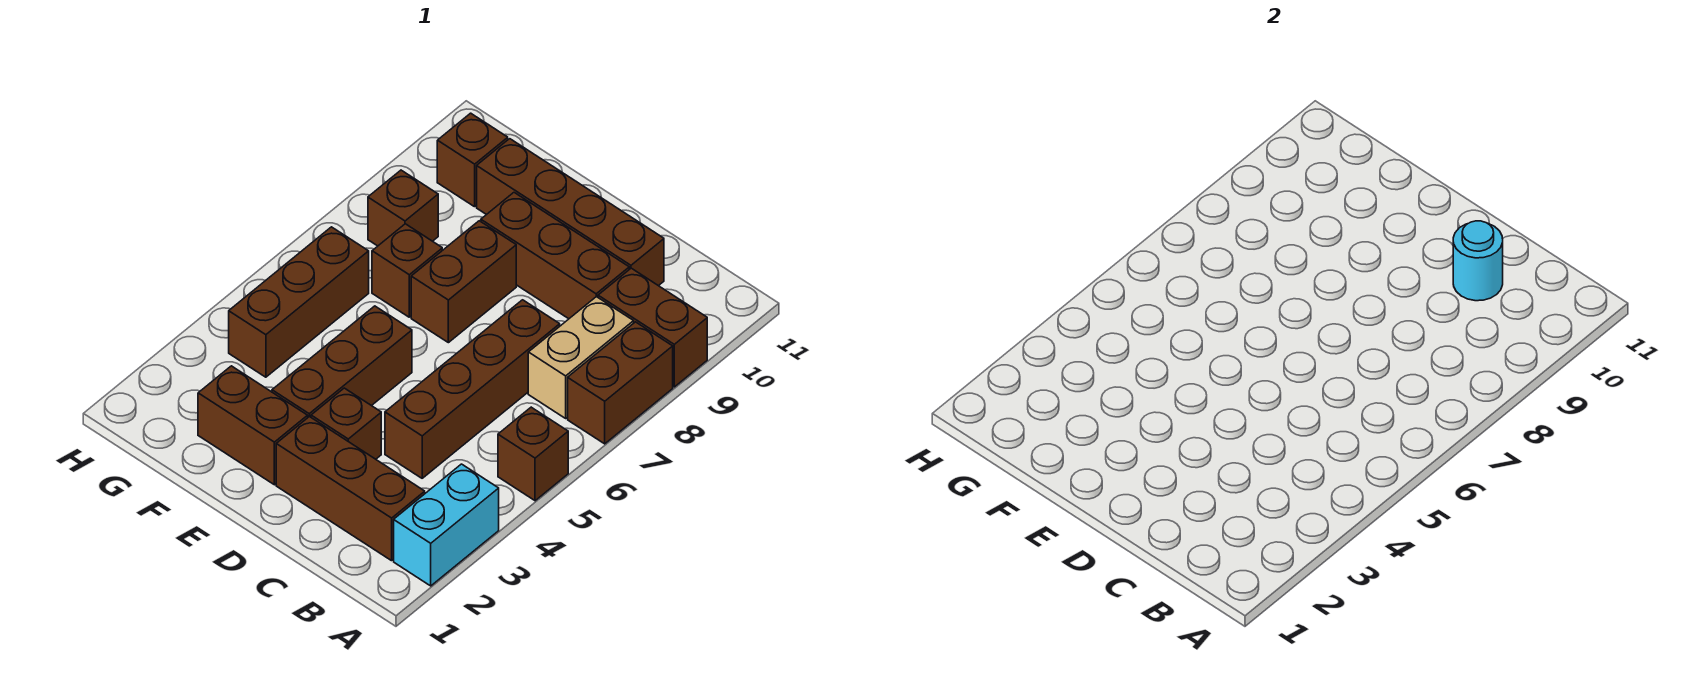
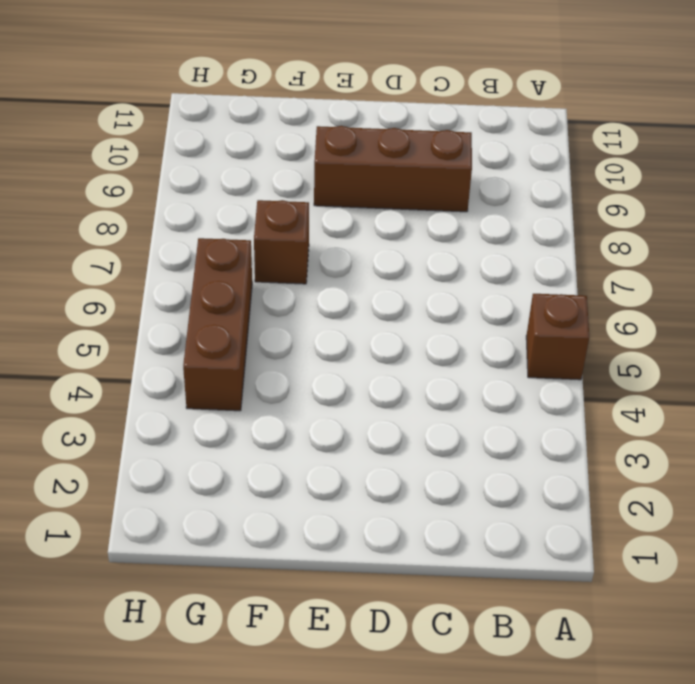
none -> cyan 1x2 brick [394,464,499,586]
none -> brown 1x2 brick [568,322,673,444]
none -> brown 1x2 brick [598,268,707,387]

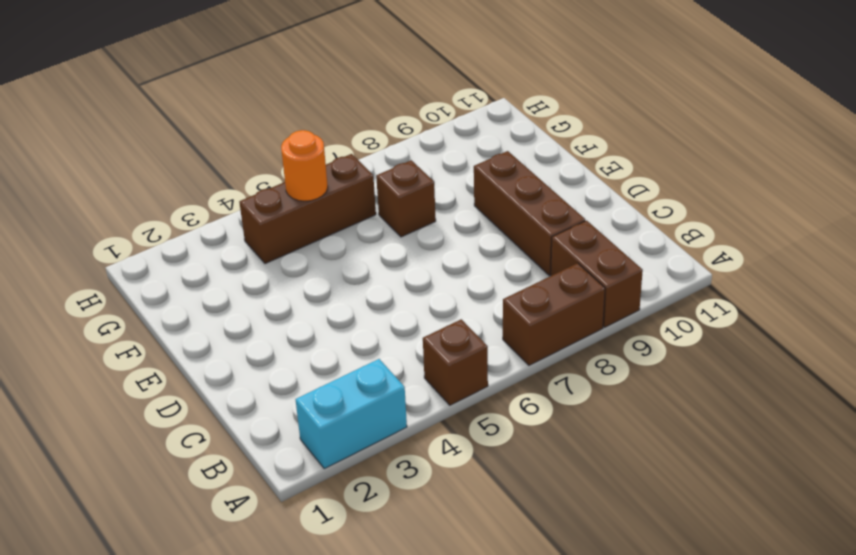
orange 1x1 round brick [281,130,328,201] -> none
none -> brown 1x3 brick [276,416,425,561]
none -> tan 1x2 brick [528,297,634,418]
none -> brown 1x4 brick [385,300,560,478]

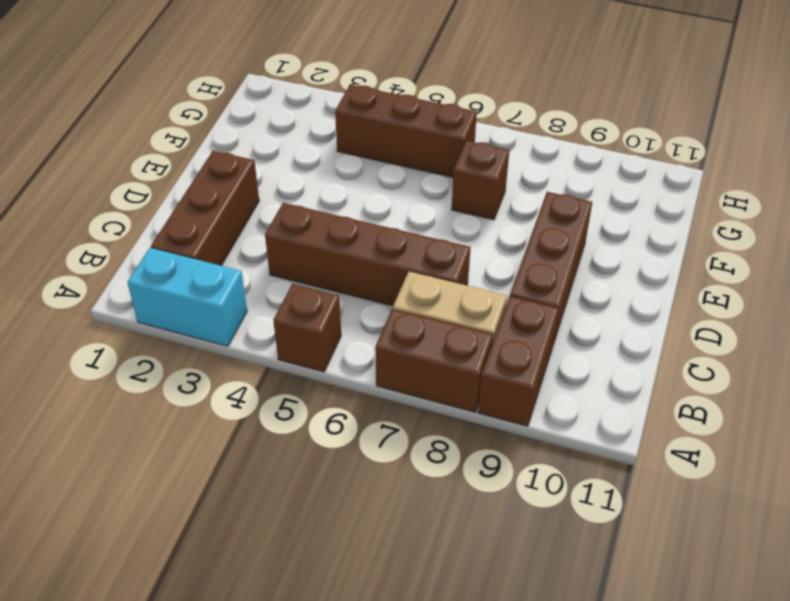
none -> brown 1x4 brick [477,139,664,286]
none -> brown 1x1 brick [311,388,381,459]
none -> brown 1x2 brick [198,366,308,485]

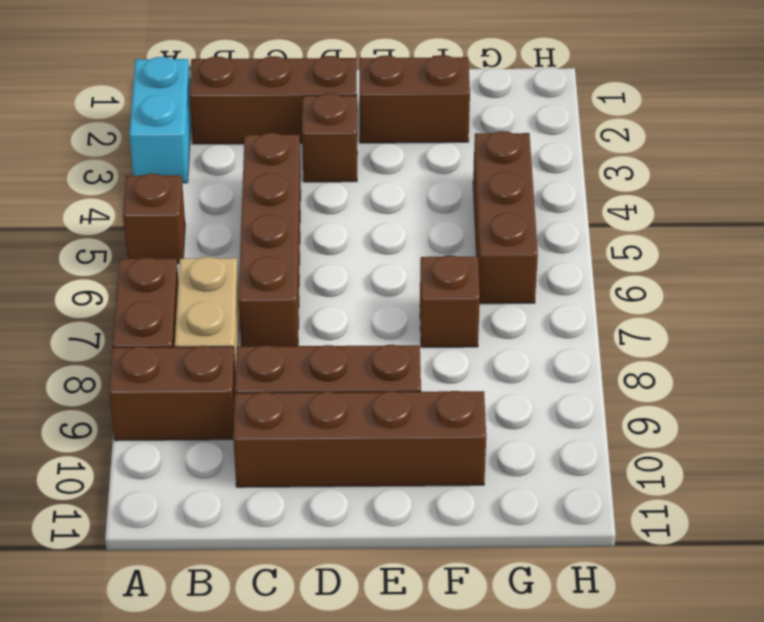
none -> brown 1x3 brick [272,306,412,417]
none -> brown 1x2 brick [411,221,516,343]
none -> brown 1x1 brick [368,170,438,246]

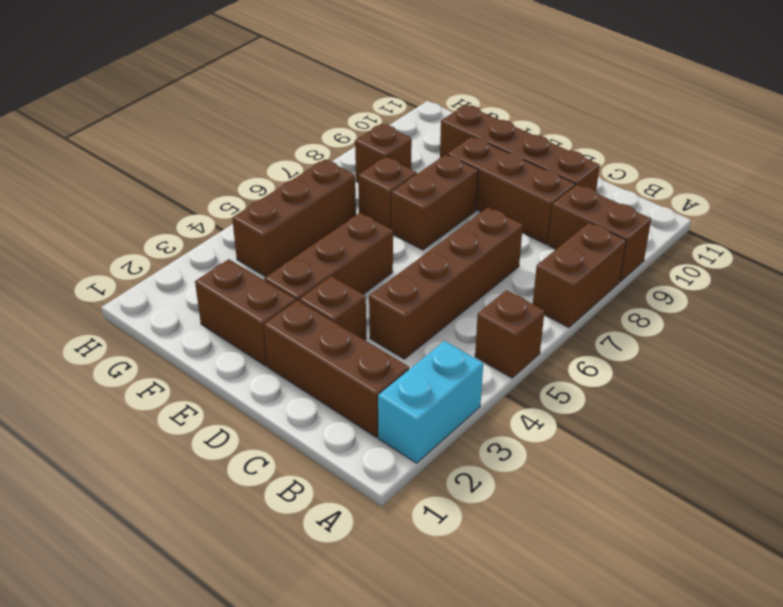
none -> tan 1x2 brick [528,297,634,418]
none -> brown 1x1 brick [437,113,508,207]
none -> cyan 1x1 round brick [1453,221,1503,301]

